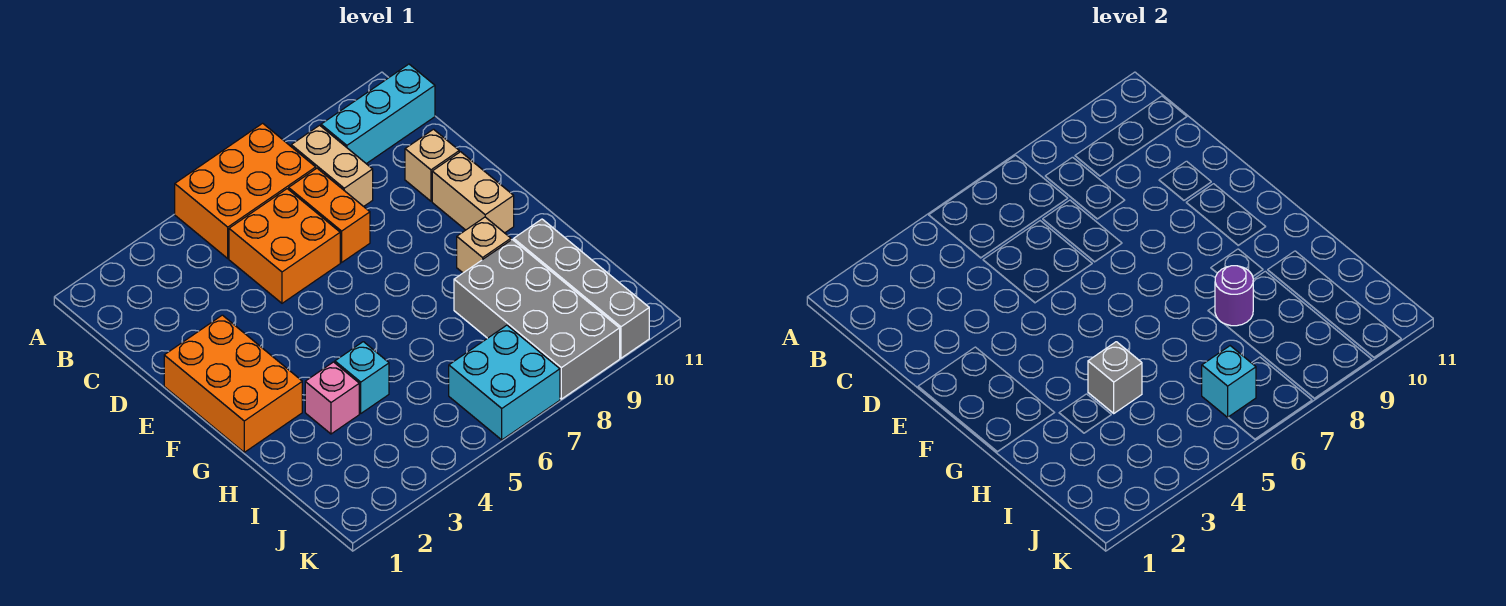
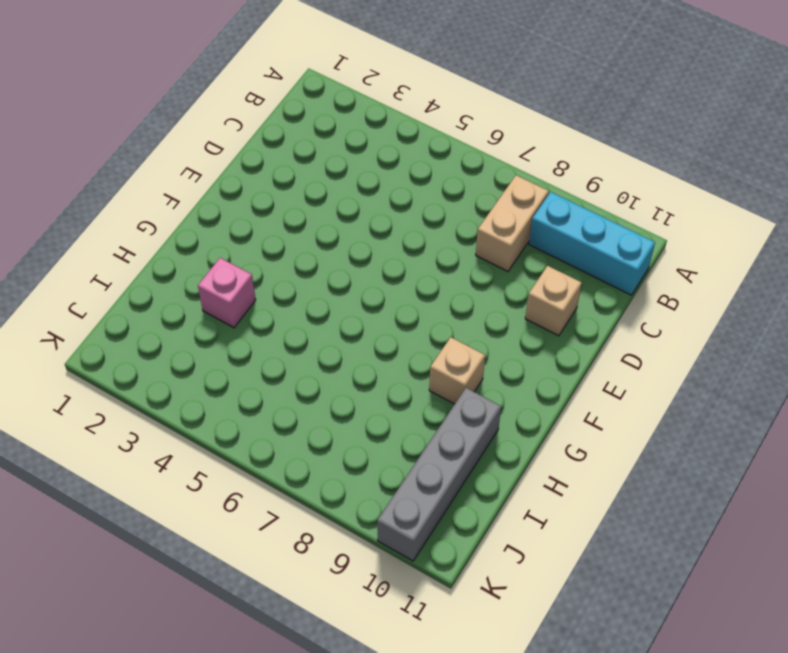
none -> orange 2x3 brick [175,123,316,258]
none -> orange 2x2 brick [229,189,340,303]
none -> orange 1x2 brick [289,168,370,262]

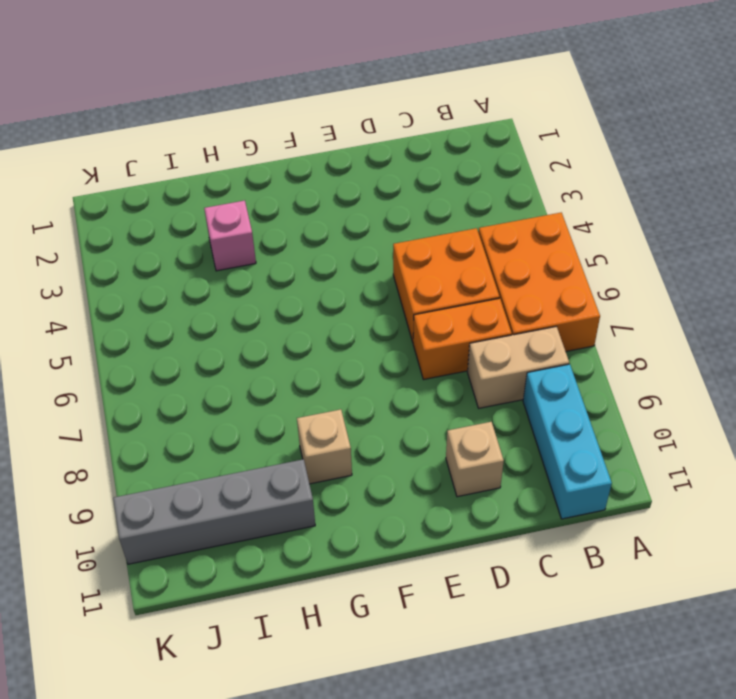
none -> orange 2x3 brick [164,315,302,452]
none -> tan 1x2 brick [432,152,514,233]
none -> cyan 1x1 brick [335,342,389,413]

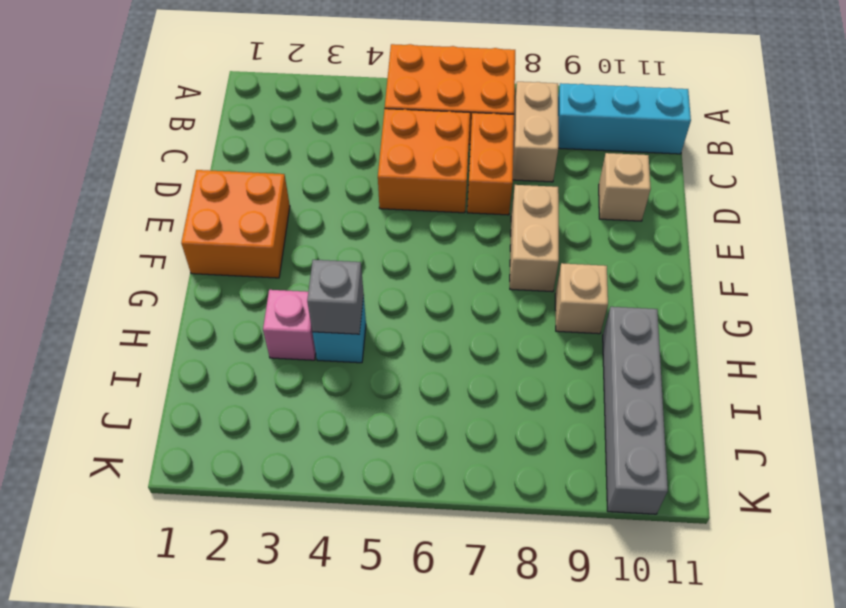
orange 2x2 brick [181,170,290,278] -> orange 2x3 brick [164,315,302,452]
tan 1x2 brick [510,185,559,292] -> tan 1x2 brick moved to [432,152,514,233]
none -> grey 2x4 brick [454,240,620,399]
none -> cyan 2x2 brick [449,325,560,440]
none -> purple 1x1 round brick [1215,266,1253,326]

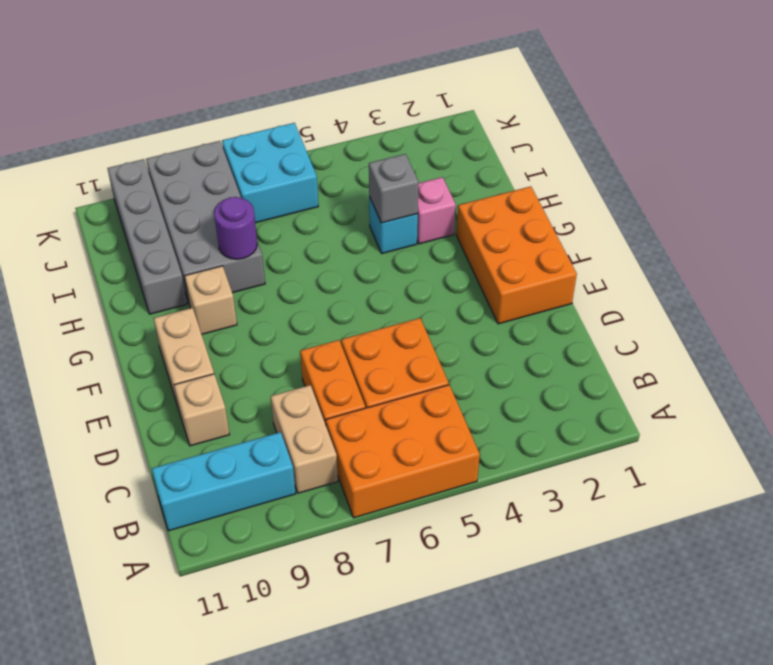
none -> cyan 1x1 brick [1202,346,1256,417]

